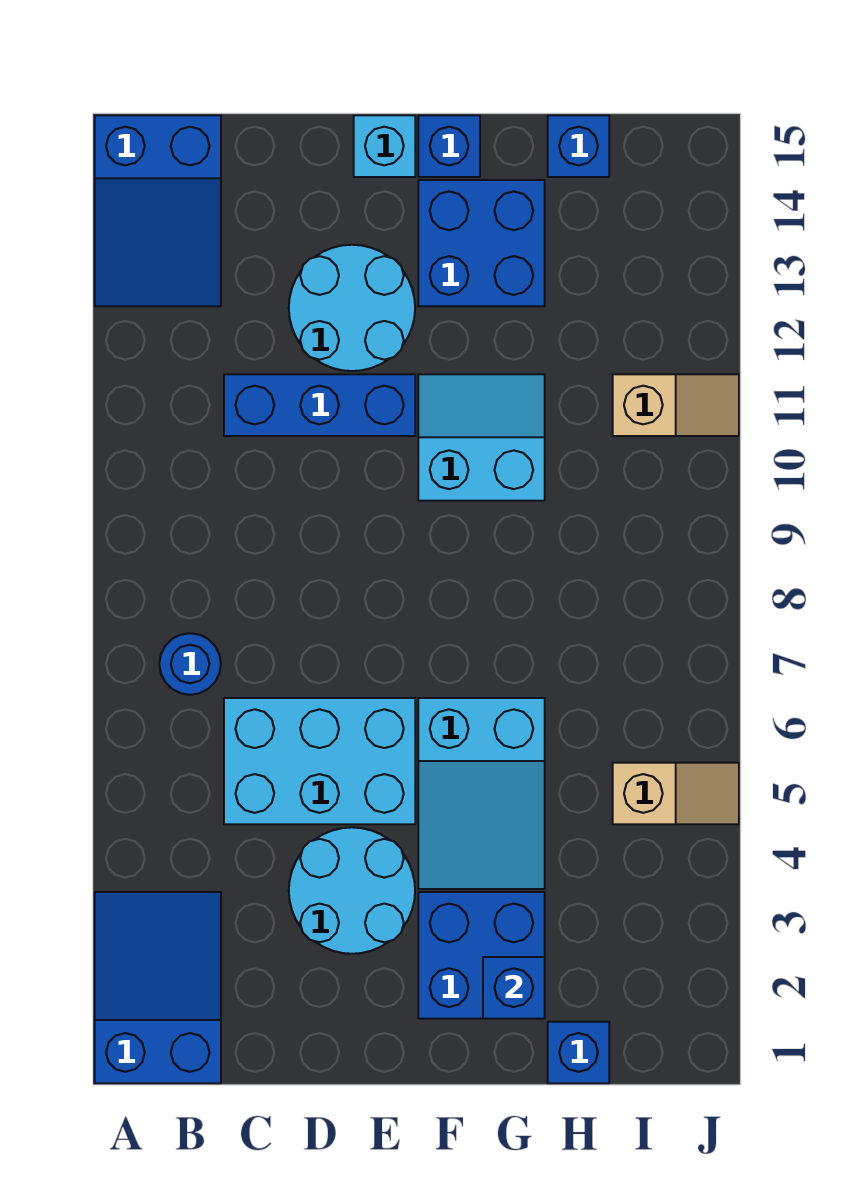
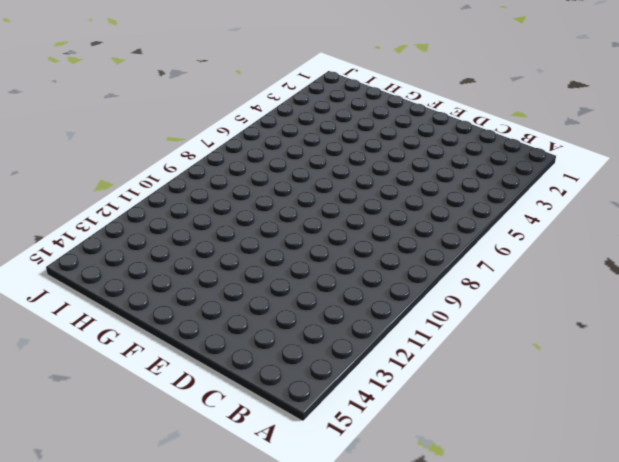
none -> blue 2x3 slope [95,892,221,1083]
none -> blue 2x3 slope [95,115,221,306]
none -> blue 1x1 round brick [159,633,221,695]

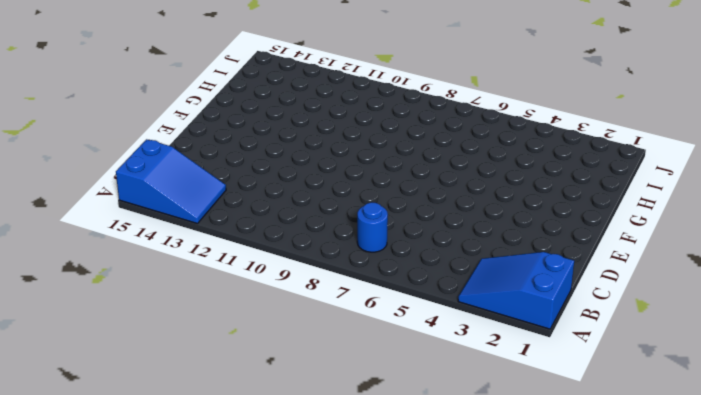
none -> cyan 2x3 brick [224,698,415,824]
none -> blue 1x3 brick [224,374,415,436]
none -> cyan 2x2 round brick [289,827,415,954]

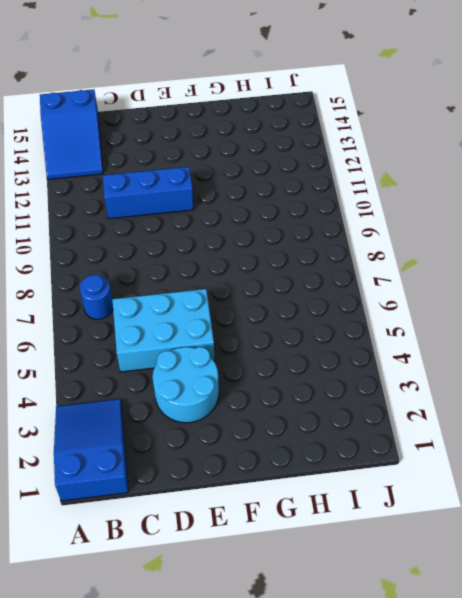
none -> cyan 2x2 round brick [289,245,415,371]
none -> cyan 1x1 brick [354,115,415,177]
none -> blue 2x2 brick [418,892,545,1019]

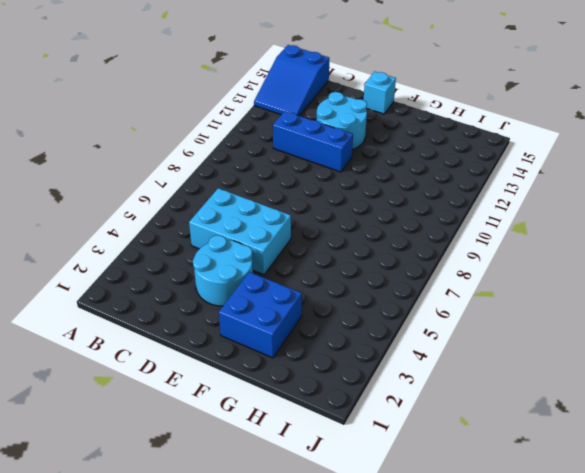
none -> blue 2x3 slope [95,892,221,1083]
none -> blue 1x1 round brick [159,633,221,695]
none -> cyan 2x3 slope [418,698,545,889]

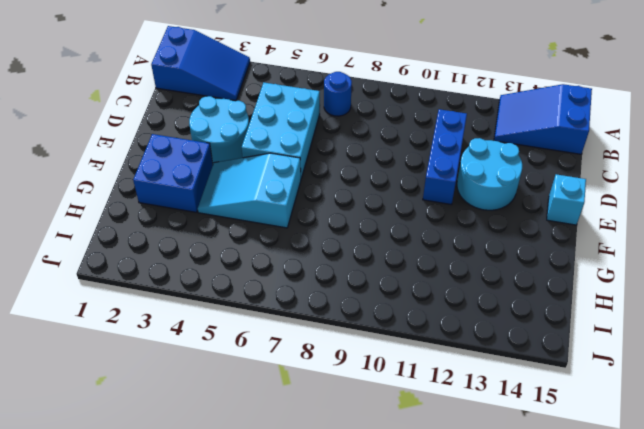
none -> cyan 2x2 slope [418,374,545,501]
none -> blue 2x2 brick [418,180,545,306]
none -> blue 1x1 brick [418,115,480,177]

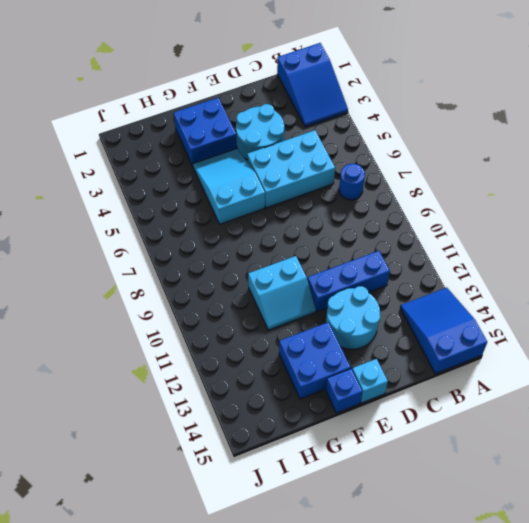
none -> blue 1x1 brick [548,1022,609,1083]
none -> blue 1x1 brick [548,115,609,177]
none -> tan 1x2 slope [613,763,739,824]

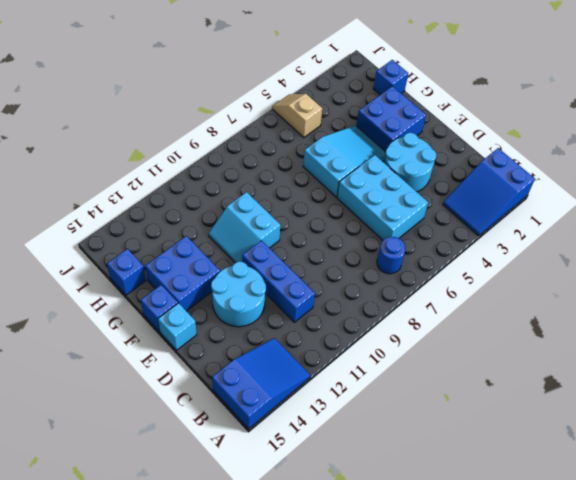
none -> tan 1x2 slope [613,374,739,436]
none -> blue 1x1 brick [483,957,545,1019]

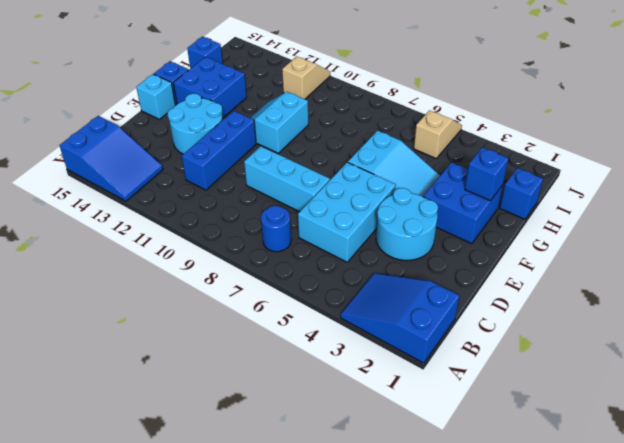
cyan 1x3 brick [244,146,330,212] -> none

